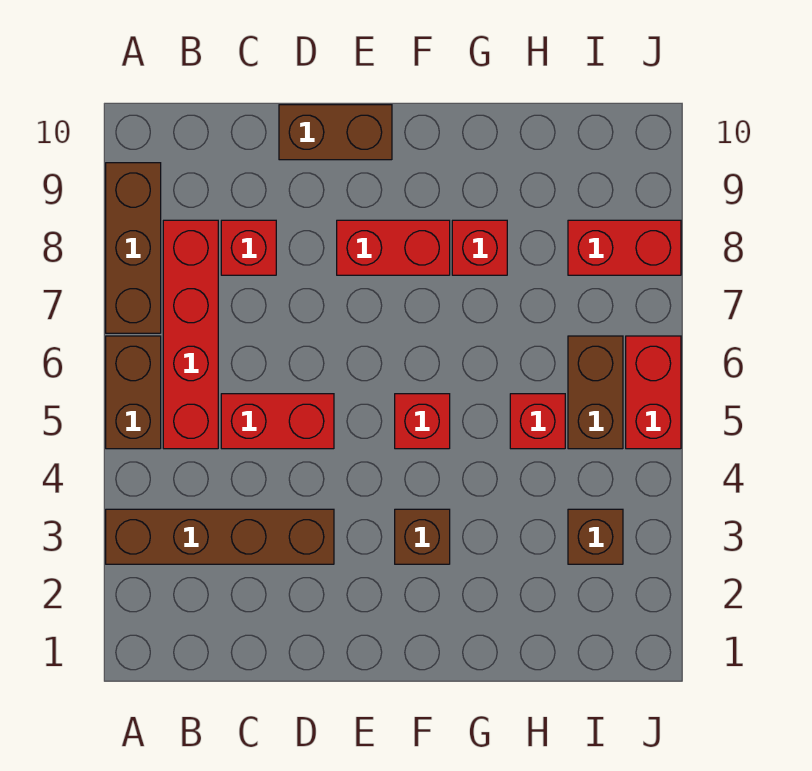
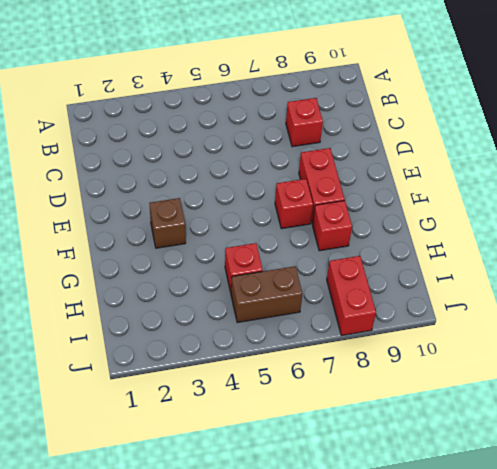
red 1x1 brick [275,179,313,229] -> red 1x1 brick moved to [395,394,450,449]
none -> brown 1x4 brick [106,509,334,564]
none -> brown 1x2 brick [106,336,161,449]
none -> brown 1x3 brick [106,163,161,333]

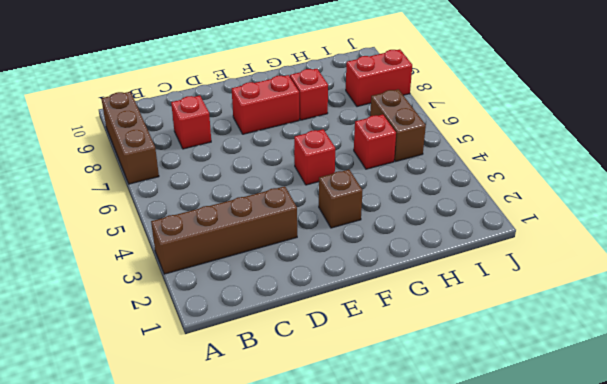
none -> brown 1x2 brick [106,336,161,449]
none -> red 1x4 brick [163,220,218,449]
none -> red 1x2 brick [221,394,334,449]

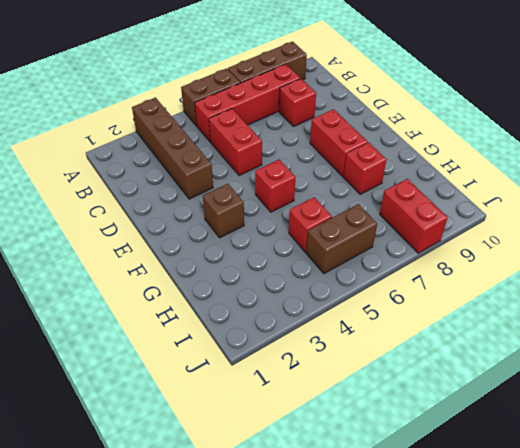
none -> brown 1x2 brick [279,105,392,160]
none -> brown 1x1 brick [568,509,623,564]
none -> red 1x2 brick [626,336,681,449]

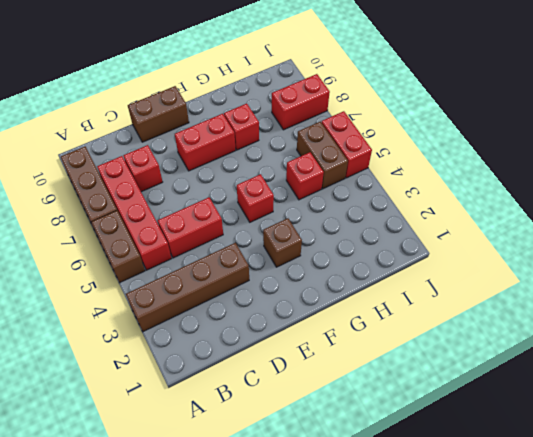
none -> brown 1x1 brick [568,509,623,564]

